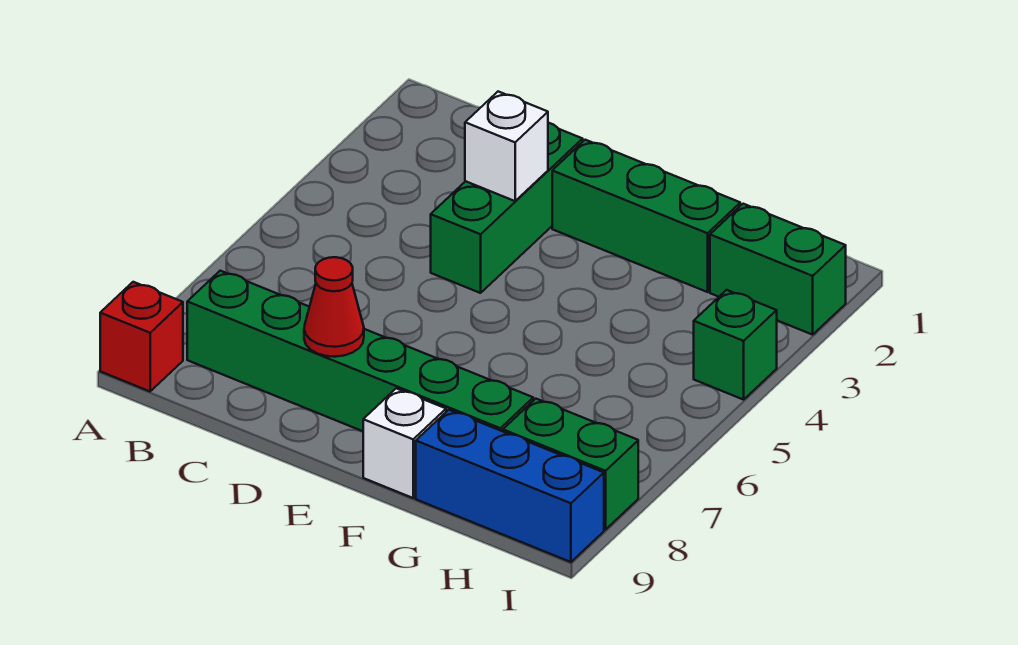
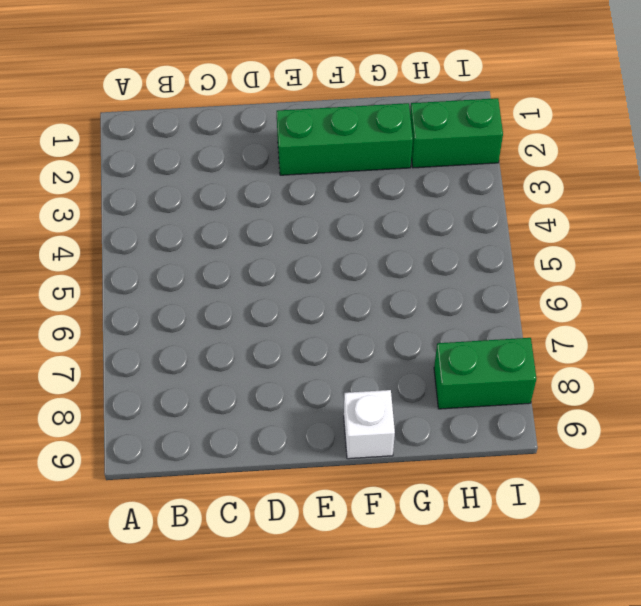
none -> red 1x1 brick [100,282,183,391]
none -> green 1x6 brick [187,271,533,431]

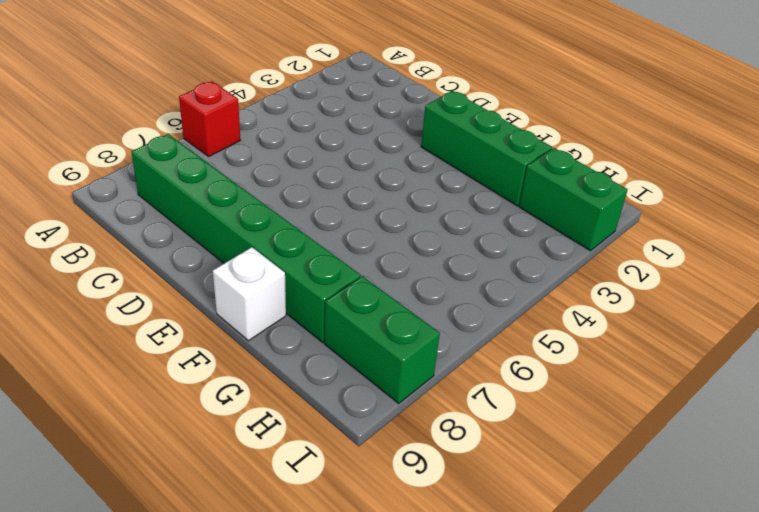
red 1x1 brick [179,81,240,156] -> red 1x1 brick moved to [100,282,183,391]
none -> green 1x3 brick [431,123,583,293]
none -> blue 1x3 brick [416,410,604,562]

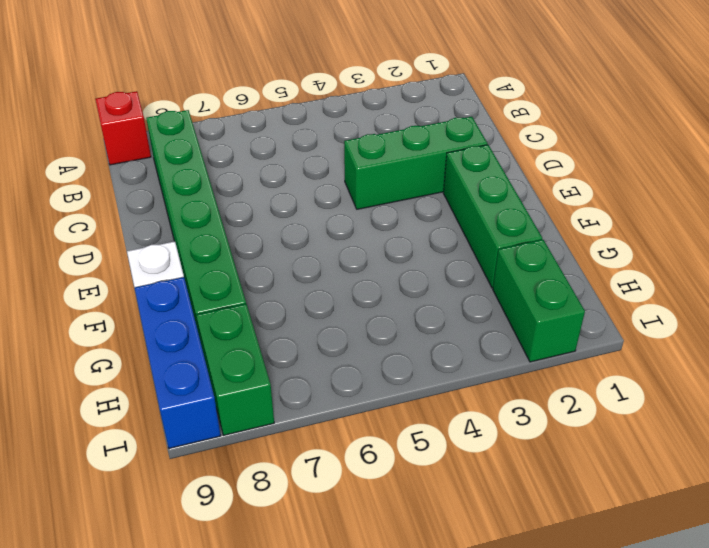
none -> green 1x1 brick [694,290,777,400]
none -> white 1x1 brick [465,92,548,201]

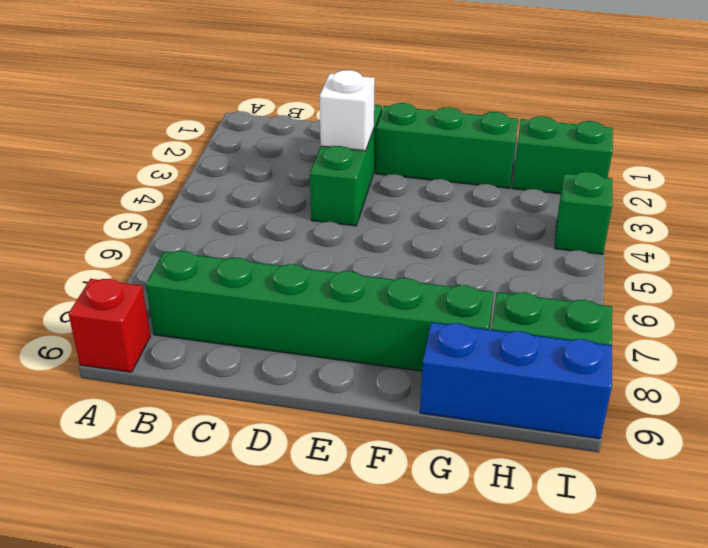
none -> white 1x1 brick [363,388,446,498]
none -> red 1x1 cone [304,257,364,357]

